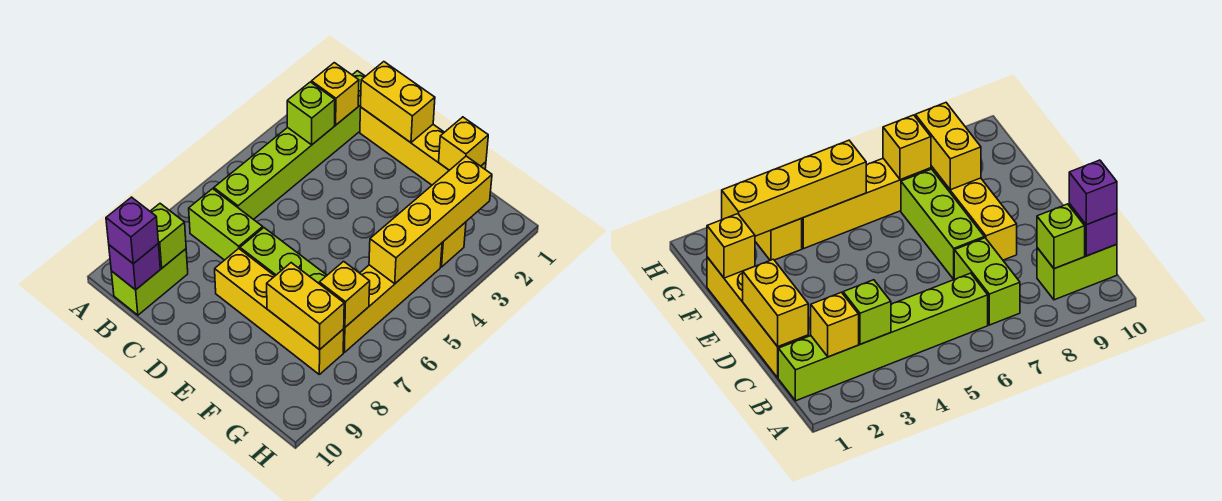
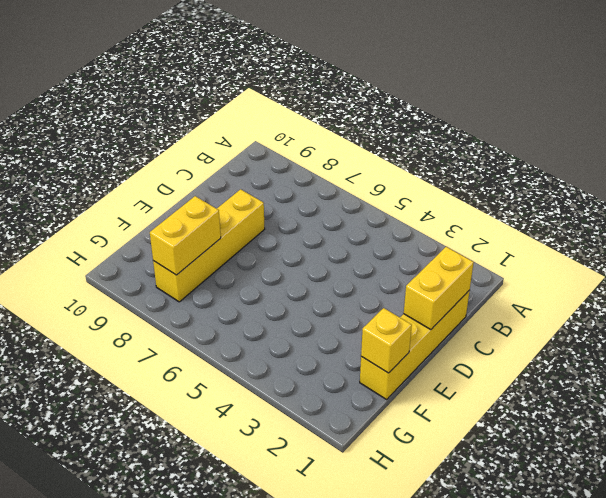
none -> lime 1x6 brick [214,71,365,220]
none -> lime 1x2 brick [189,189,263,260]
none -> lime 1x2 brick [111,249,188,315]

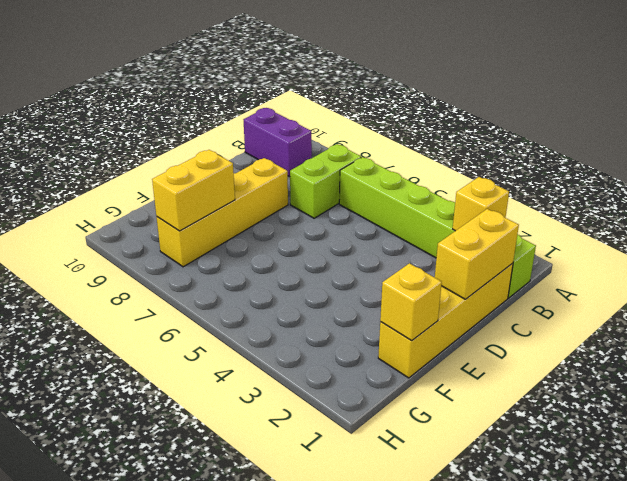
purple 1x2 brick [243,108,312,177] -> lime 1x2 brick [111,249,188,315]
none -> lime 1x3 brick [240,228,327,283]
none -> yellow 1x1 brick [441,222,466,267]
none -> yellow 1x4 brick [343,243,442,352]

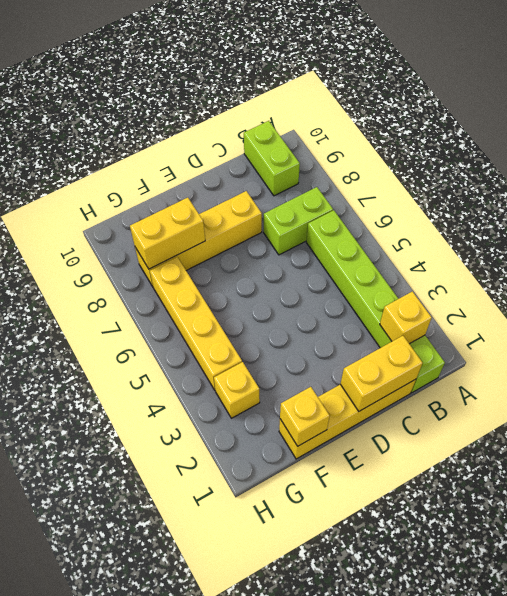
none -> lime 1x3 brick [240,228,327,283]
none -> lime 1x1 brick [287,82,335,145]
none -> lime 1x1 brick [150,204,186,268]

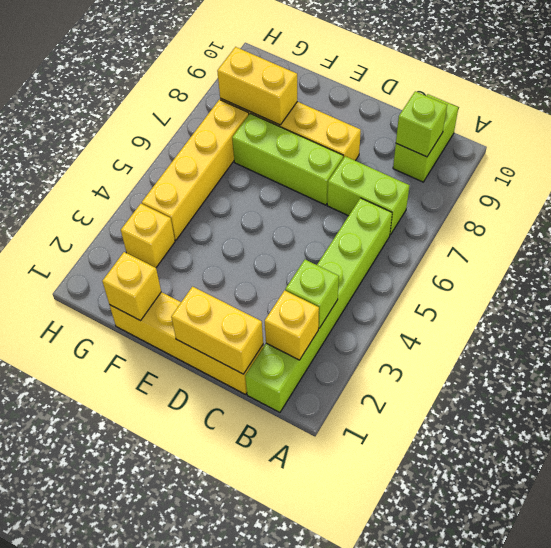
none -> purple 1x1 brick [109,244,160,290]
none -> yellow 1x4 brick [369,156,492,284]
none -> yellow 1x1 brick [319,261,370,327]

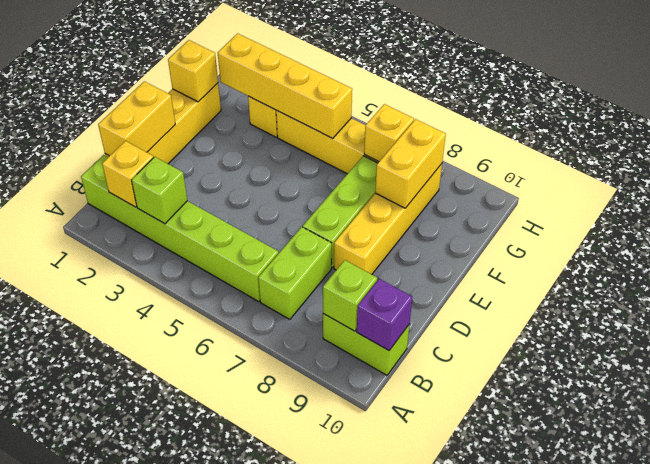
none -> purple 1x1 brick [106,197,158,264]

